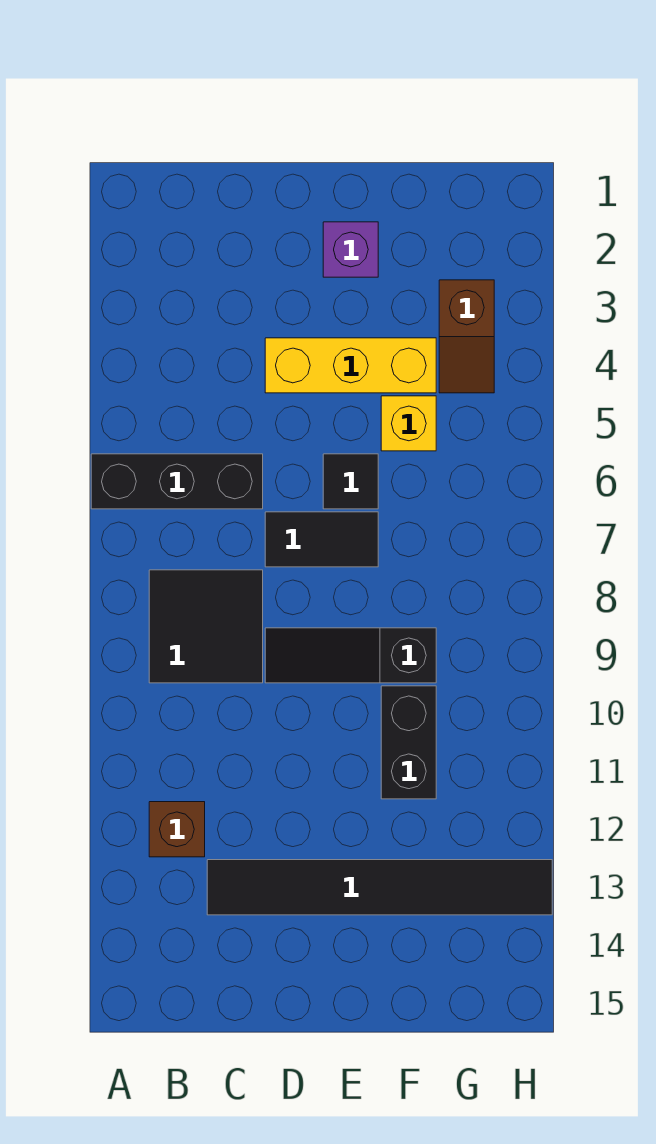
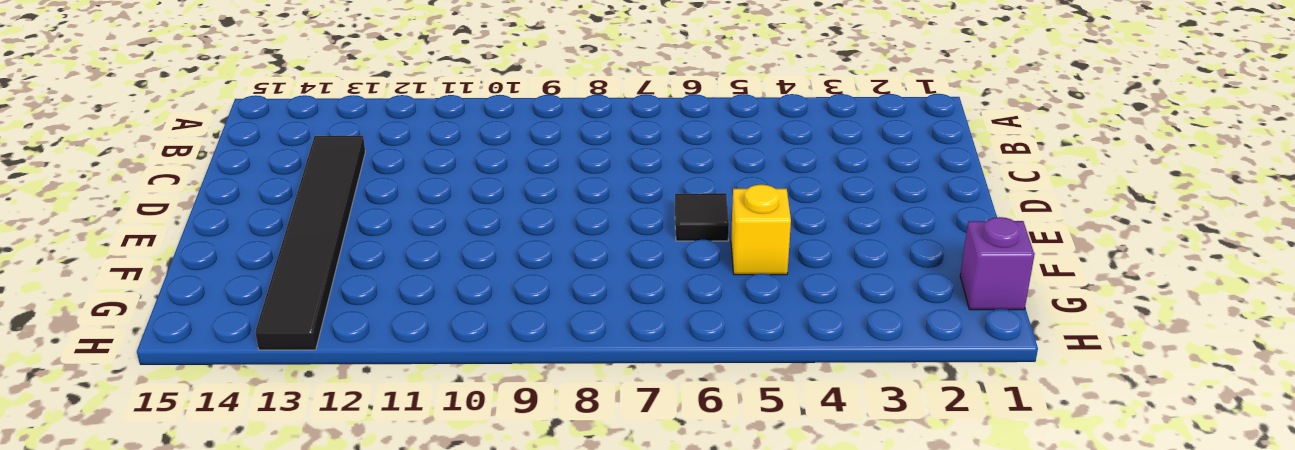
purple 1x1 brick [960,217,1035,310] -> purple 1x1 brick moved to [323,222,378,277]
none -> black 1x3 brick [91,454,263,509]
none -> black 2x2 tile [149,570,263,683]
none -> brown 1x1 brick [149,802,205,857]

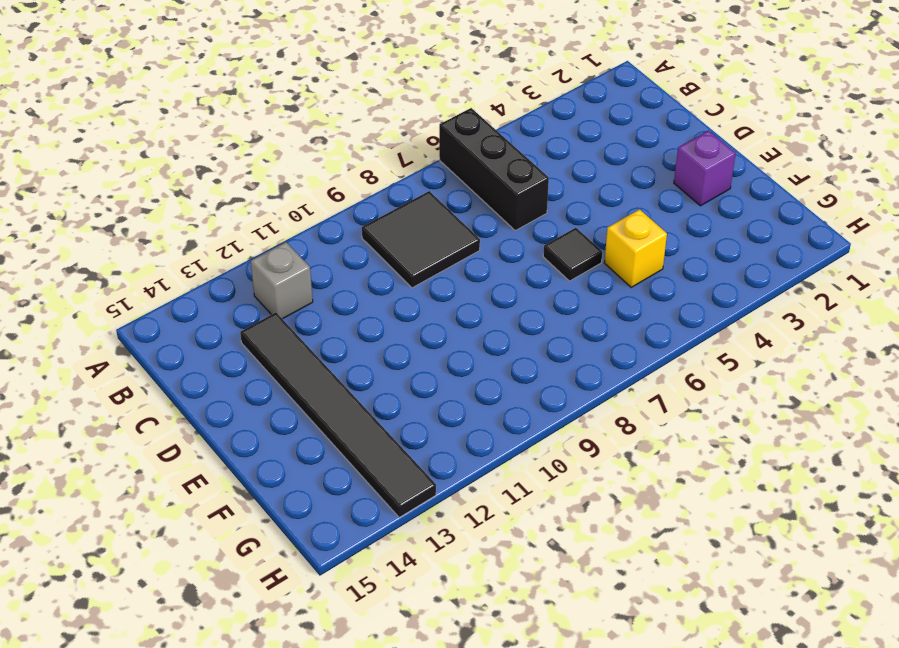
grey 1x1 brick [251,242,313,319] -> brown 1x1 brick [149,802,205,857]
none -> yellow 1x3 brick [265,338,436,393]
none -> black 1x2 tile [265,512,378,567]
none -> black 1x3 slope [265,628,436,683]

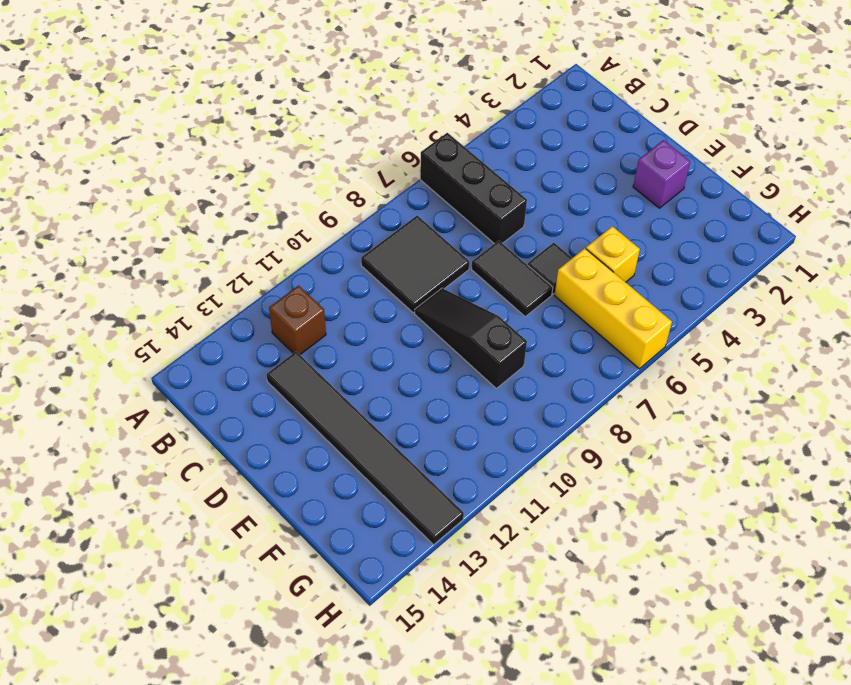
yellow 1x3 brick [554,248,672,369] -> yellow 1x3 brick moved to [265,338,436,393]
none -> black 1x2 brick [381,686,436,799]
none -> brown 1x2 slope [439,280,494,393]

